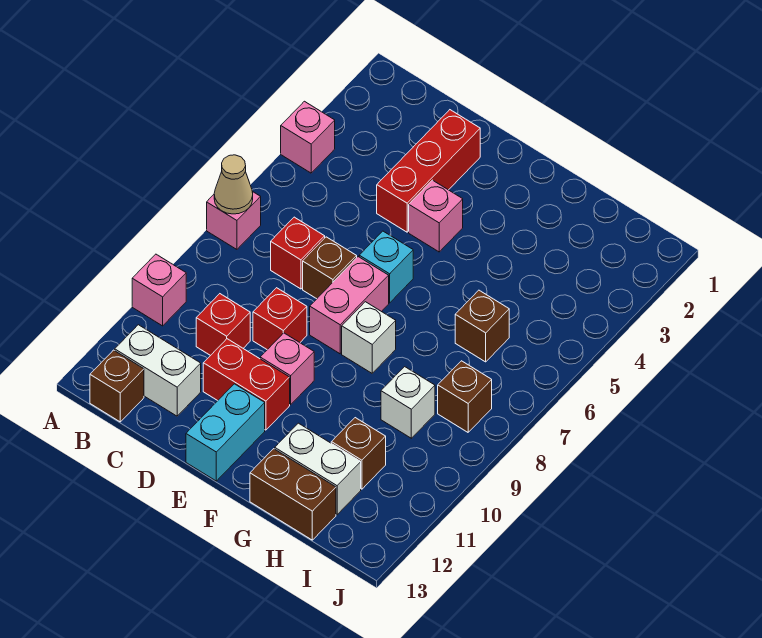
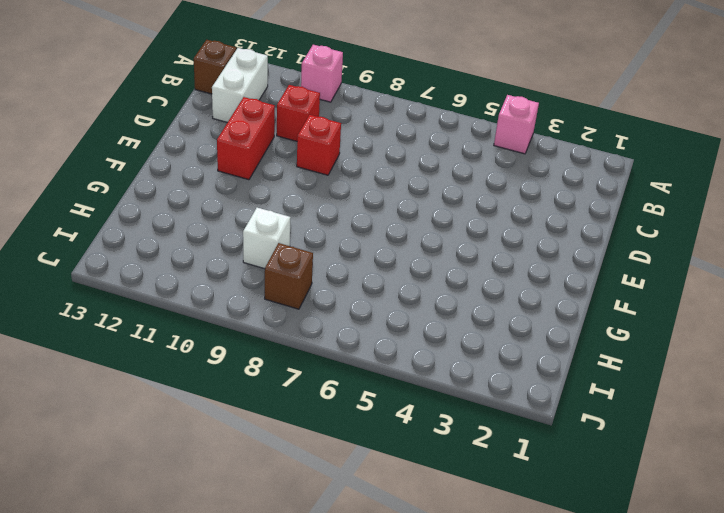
none -> pink 1x1 brick [207,191,261,249]
none -> red 1x1 brick [271,217,325,289]
none -> red 1x3 brick [377,110,480,232]

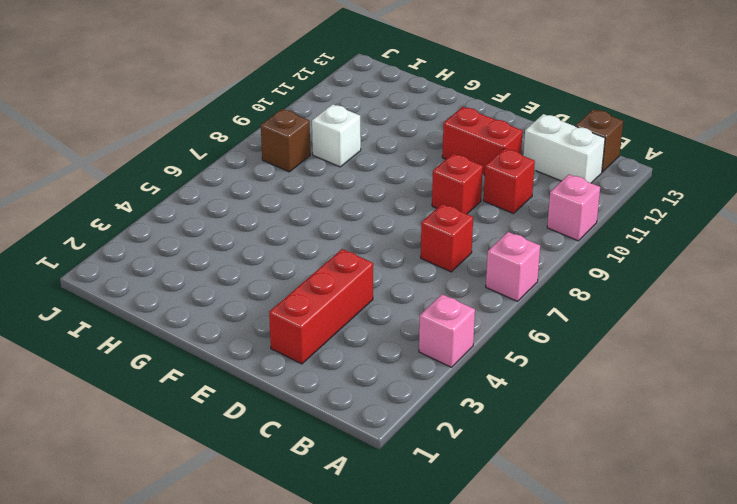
none -> brown 1x1 brick [303,237,357,299]
none -> pink 1x1 brick [409,180,463,252]
none -> cyan 1x1 brick [359,231,413,303]

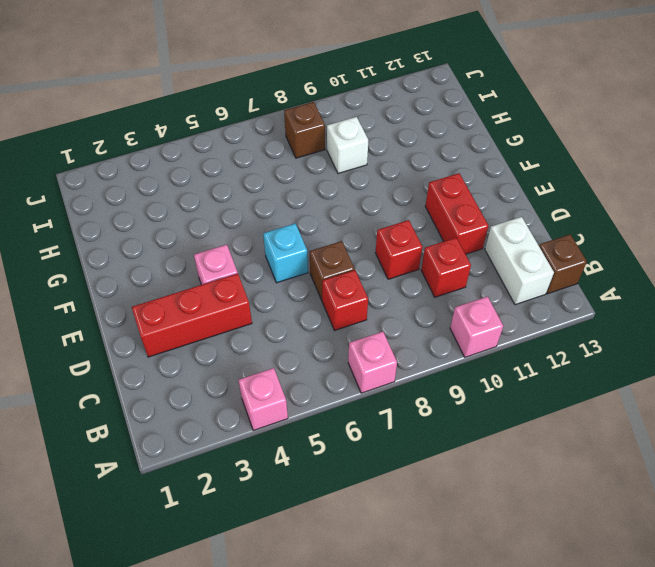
none -> pink 1x2 brick [310,257,389,354]
none -> pink 1x1 brick [260,333,314,405]
none -> cyan 1x2 brick [186,384,265,481]

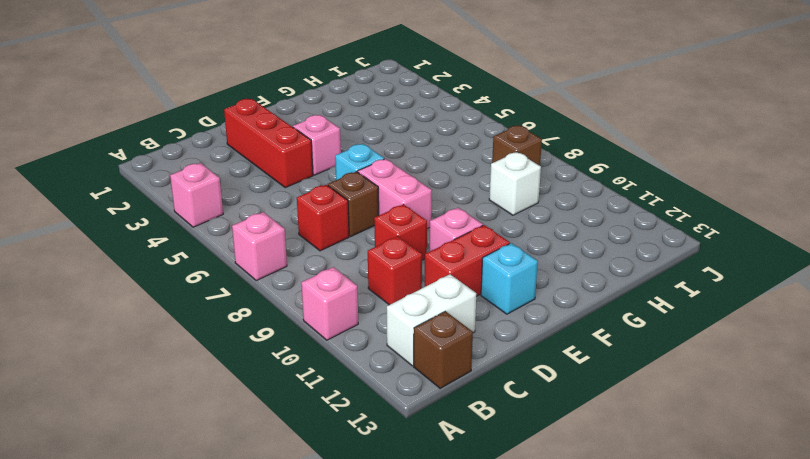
cyan 1x1 brick [481,243,538,314] -> cyan 1x2 brick [186,384,265,481]
none -> white 1x1 brick [342,302,396,373]
none -> white 1x2 brick [275,423,361,515]
none -> brown 1x2 brick [250,449,336,540]

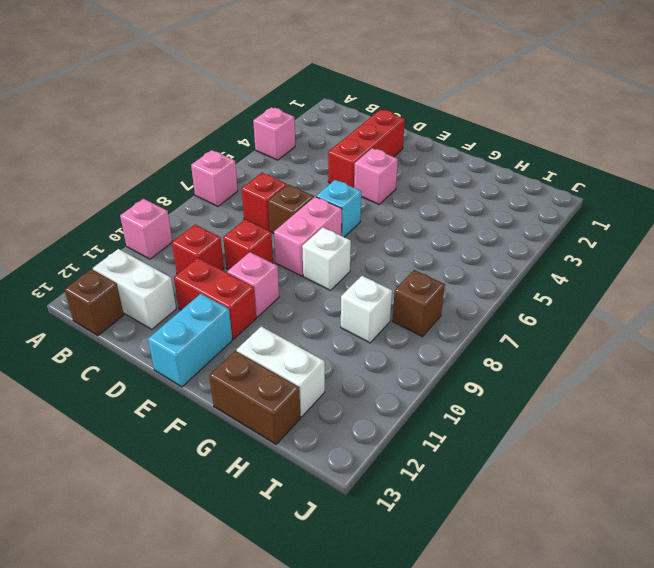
none -> brown 1x1 brick [455,290,509,362]
none -> brown 1x1 brick [331,418,386,489]
none -> tan 1x1 cone [214,155,253,214]

